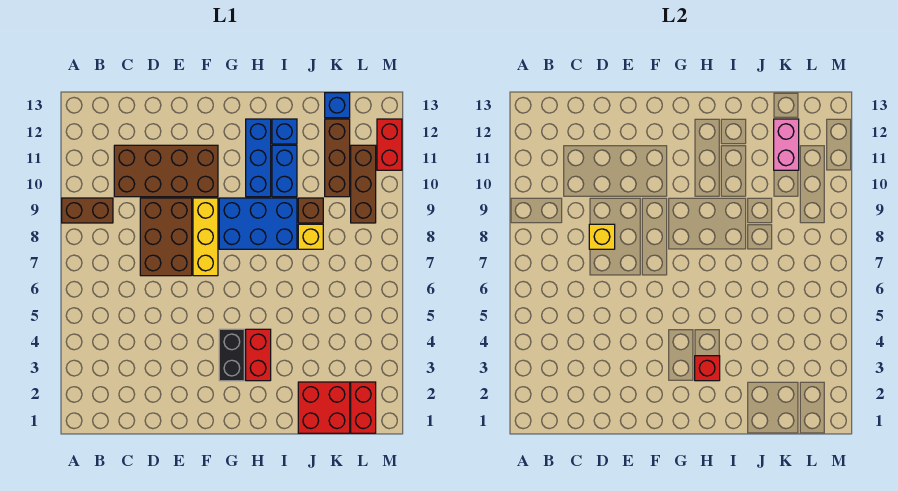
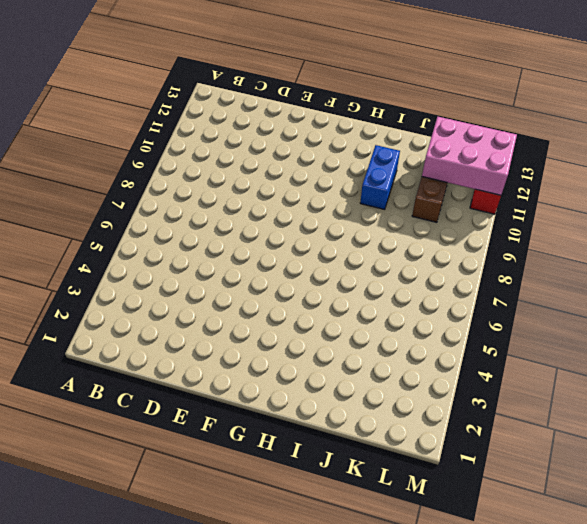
pink 2x3 brick [422,117,517,195] -> pink 1x2 brick [774,119,799,170]
none -> brown 1x2 brick [62,198,113,223]
none -> brown 2x4 brick [114,145,218,197]
none -> brown 2x3 brick [140,198,192,276]

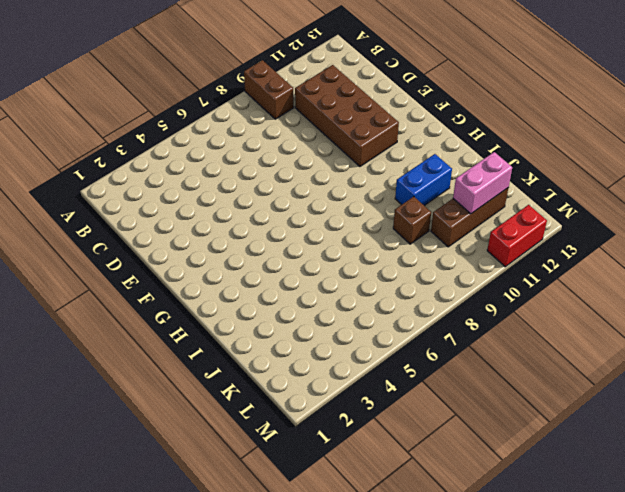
none -> brown 2x3 brick [140,198,192,276]
none -> yellow 1x3 brick [193,198,218,276]
none -> black 1x2 brick [219,329,244,381]

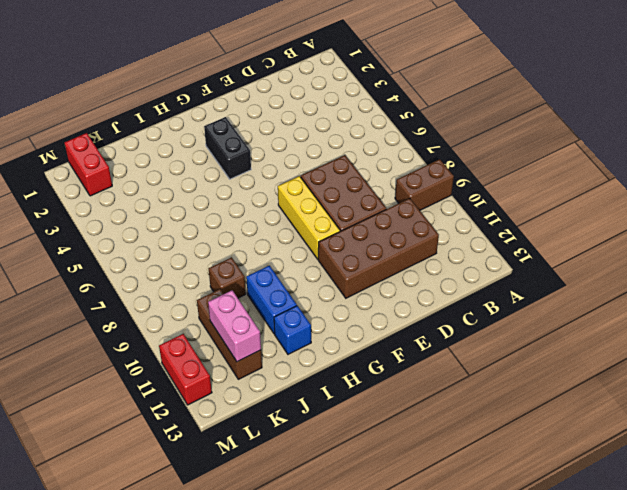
none -> blue 2x3 brick [219,198,297,249]
none -> red 1x2 brick [246,329,271,381]
none -> blue 1x3 brick [246,119,271,197]

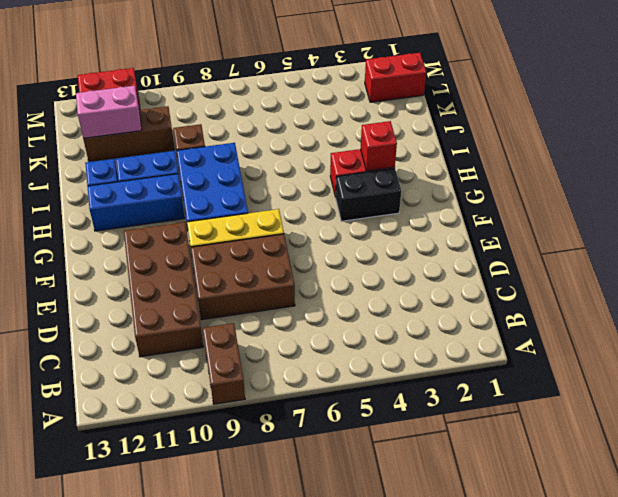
none -> red 2x2 brick [298,382,350,433]
none -> yellow 1x1 brick [298,224,323,249]
none -> blue 1x1 brick [325,93,350,118]

